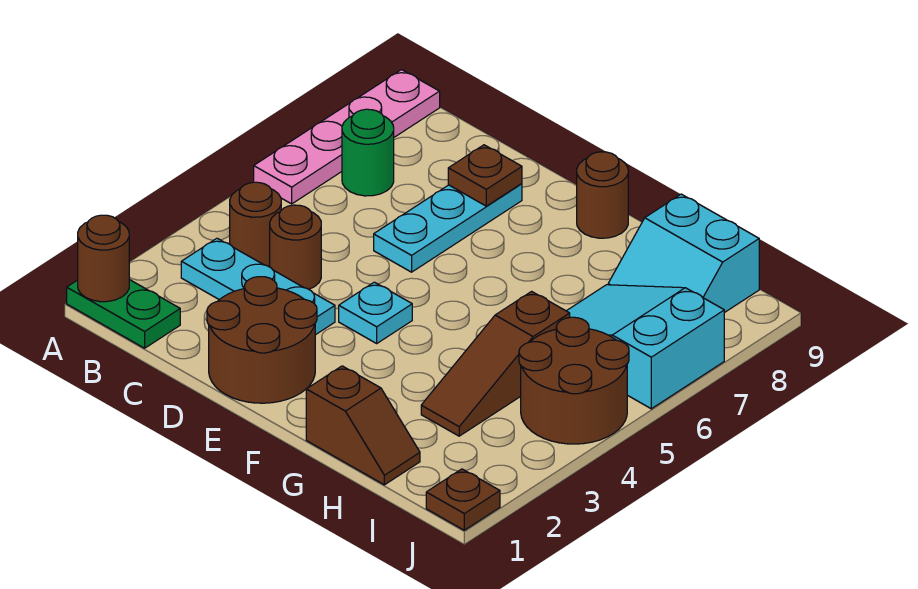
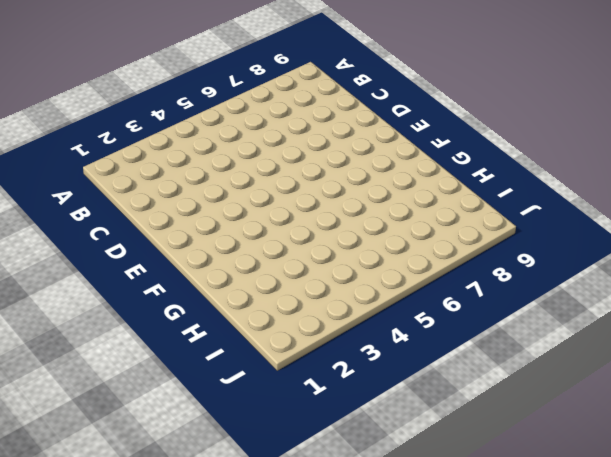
none -> green 1x2 plate [67,280,180,348]
none -> pink 1x4 plate [254,70,440,204]
none -> cyan 1x3 plate [181,238,335,335]

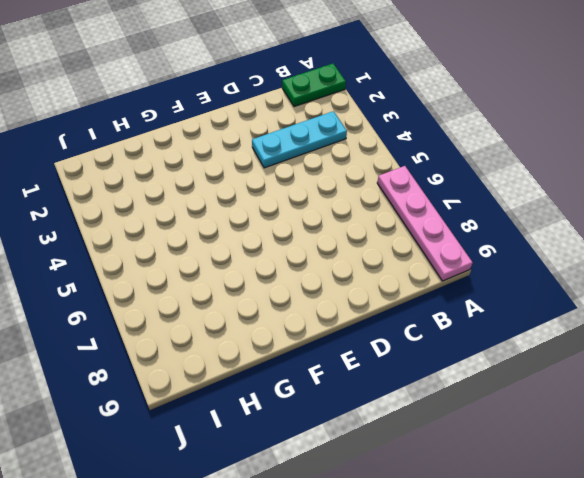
none -> brown 1x1 round brick [230,182,281,266]
none -> green 1x1 round brick [342,109,394,196]
none -> brown 1x1 round brick [270,205,321,289]

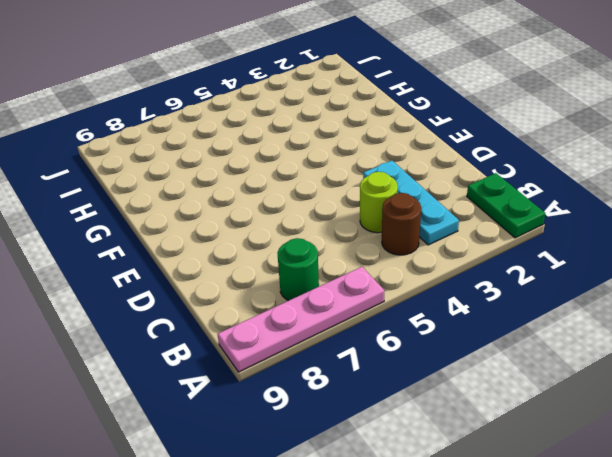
lime 1x1 round brick [360,172,398,233] -> brown 1x1 round brick [270,205,321,289]
none -> brown 2x2 round brick [207,277,317,403]
none -> cyan 1x3 plate [374,184,522,272]
none -> cyan 1x1 plate [339,282,412,343]

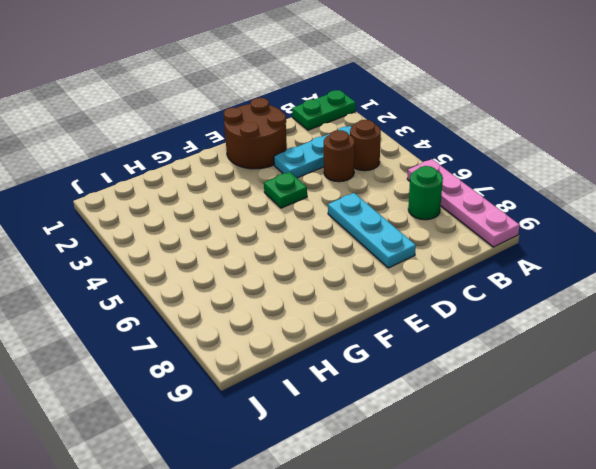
green 1x1 plate [264,172,307,208] -> cyan 1x1 plate [339,282,412,343]
none -> brown 1x1 round brick [577,152,628,238]
none -> brown 1x2 slope [306,366,420,485]
none -> brown 1x3 slope [421,291,570,436]

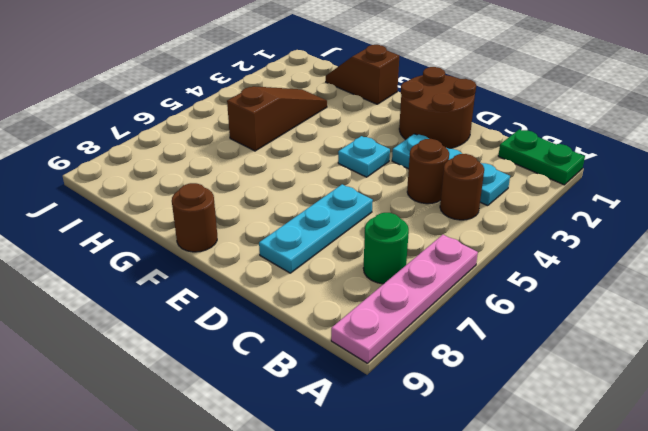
none -> cyan 2x3 slope [567,285,724,409]
none -> cyan 2x2 slope [608,194,759,313]
none -> brown 2x2 round brick [519,317,629,444]

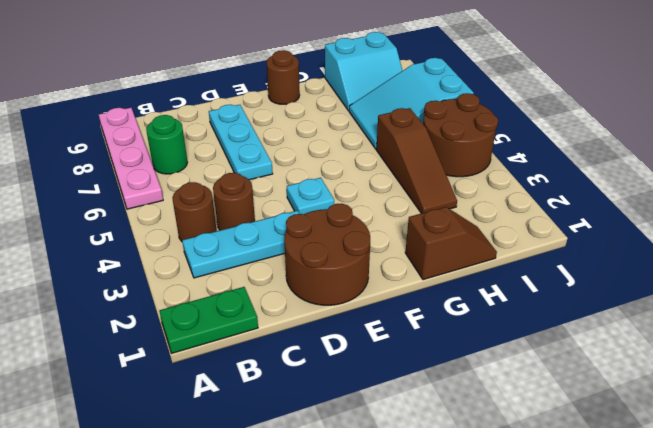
none -> brown 1x1 plate [426,469,500,530]
none -> brown 1x1 round brick [78,215,129,302]
none -> brown 1x1 plate [448,145,522,206]

